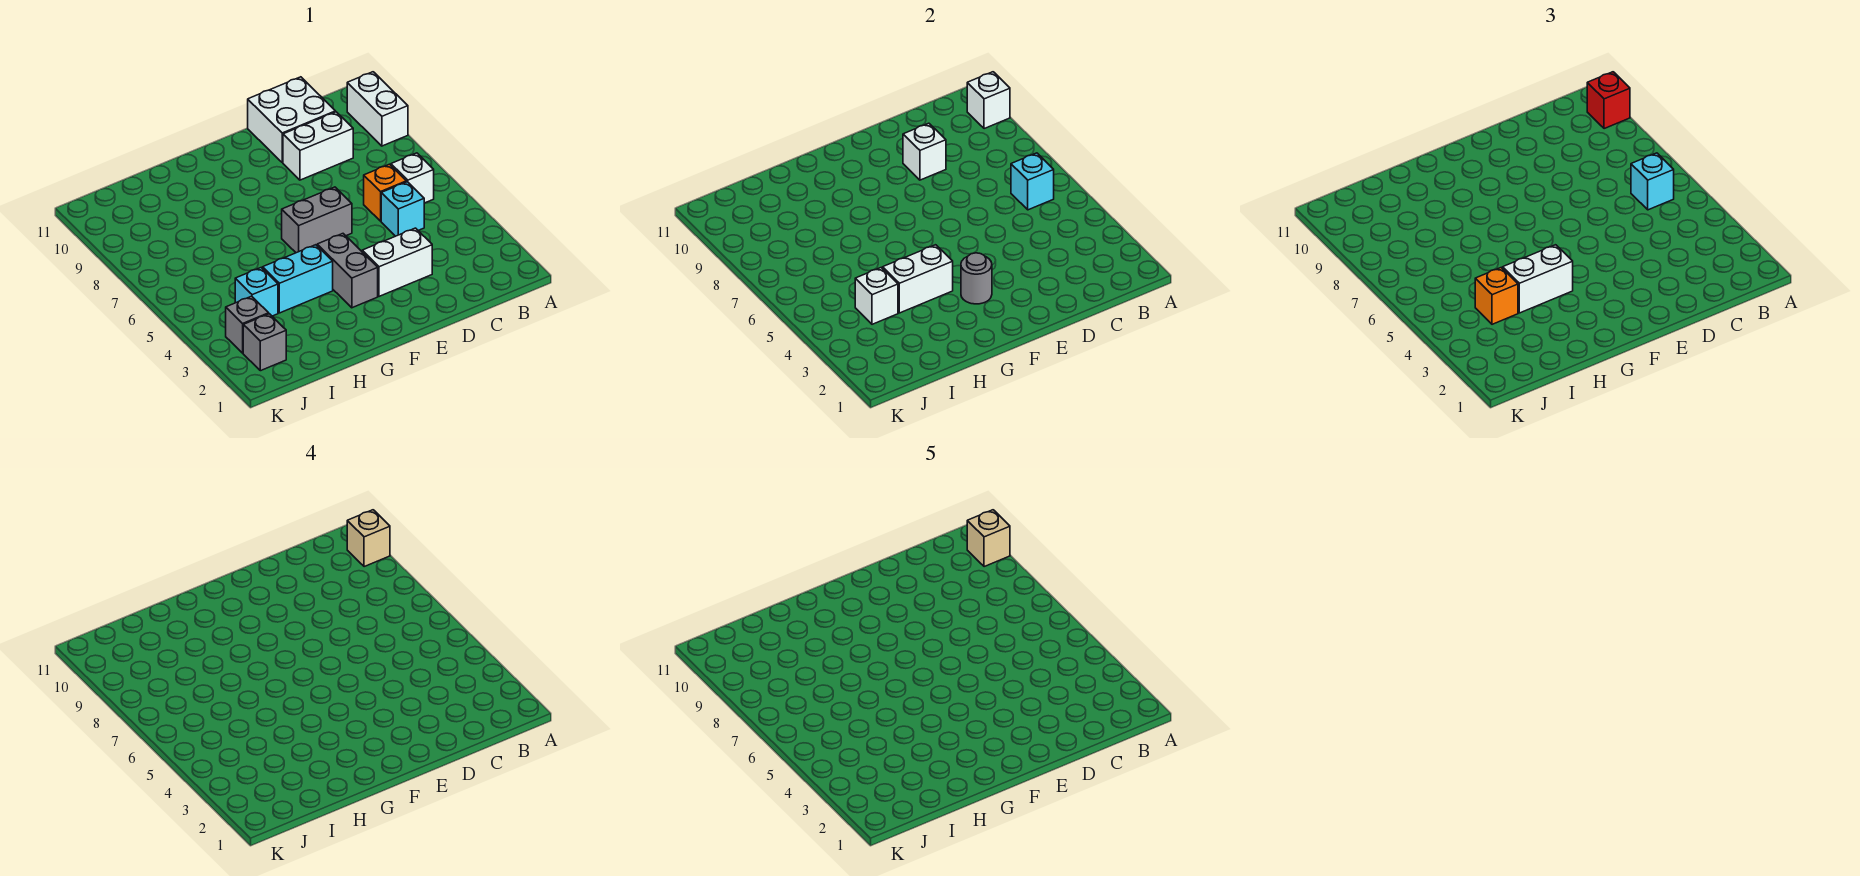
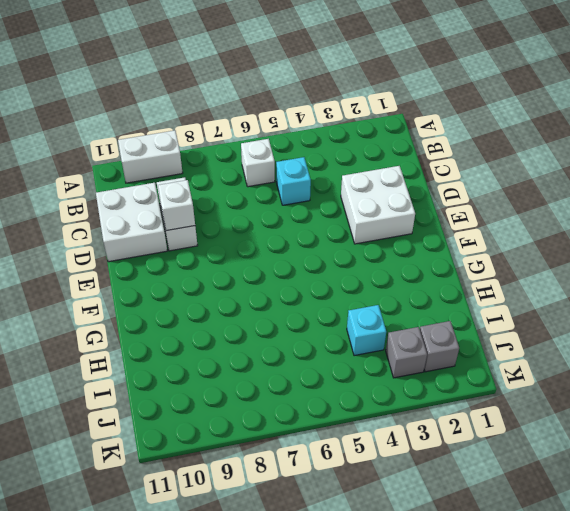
white 2x2 brick [341,166,415,244] -> white 1x2 brick [362,228,432,296]
none -> orange 1x1 brick [364,164,407,221]
none -> grey 1x2 brick [282,187,352,253]
none -> grey 1x2 brick [317,234,378,308]

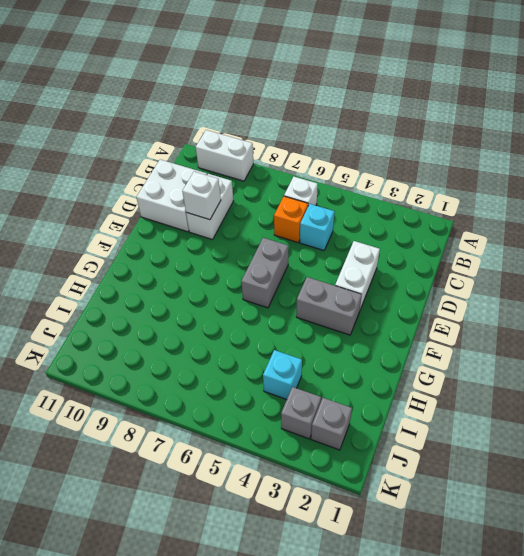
none -> cyan 1x2 brick [263,245,333,313]
none -> white 1x1 brick [967,72,1010,129]
none -> cyan 1x1 brick [1011,153,1054,210]

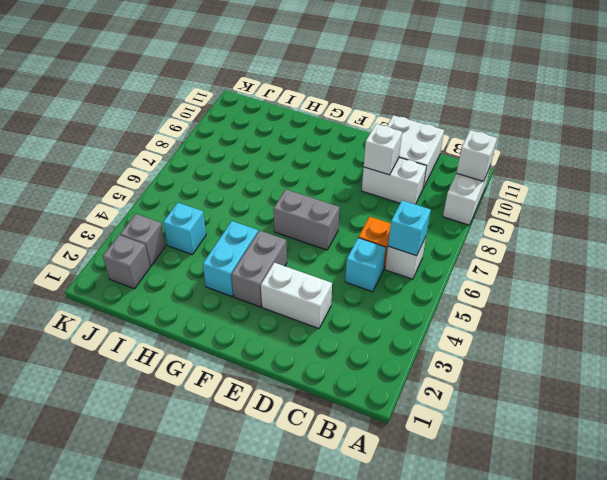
cyan 1x2 brick [203,221,258,296] -> cyan 1x2 brick turned to [263,245,333,313]
none -> grey 1x1 round brick [961,253,992,304]
none -> white 1x2 brick [883,245,953,313]
none -> white 1x1 brick [855,268,898,324]

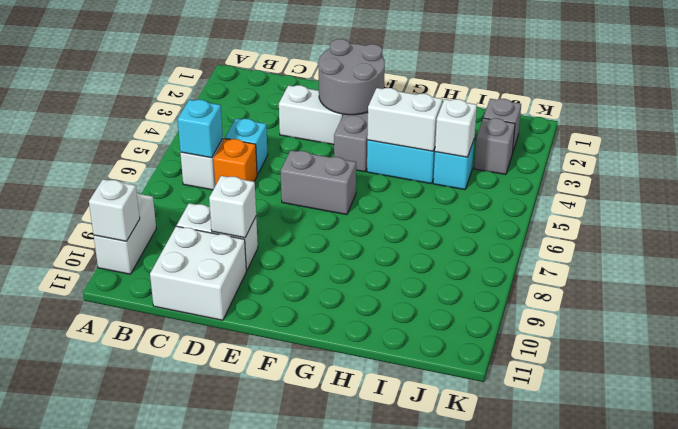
grey 2x2 round brick [319,39,385,115] -> grey 1x1 round brick [961,253,992,304]
none -> red 1x1 brick [1587,72,1630,129]
none -> cyan 1x1 brick [1631,153,1674,210]
none -> white 1x2 brick [1503,245,1573,313]

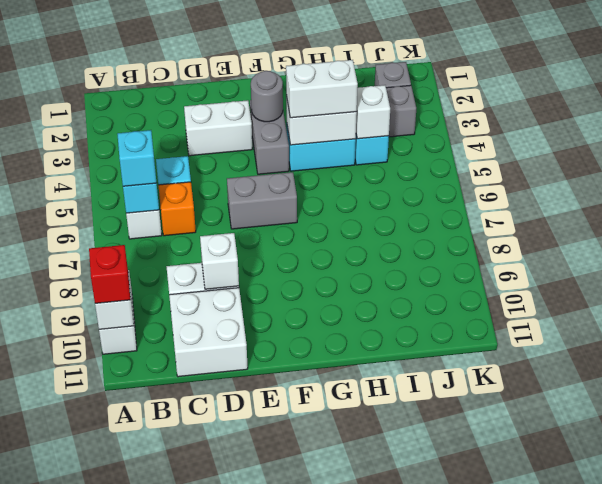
none -> orange 1x1 brick [1475,268,1518,324]
none -> tan 1x1 brick [347,510,390,567]
none -> tan 1x1 brick [967,510,1010,567]

